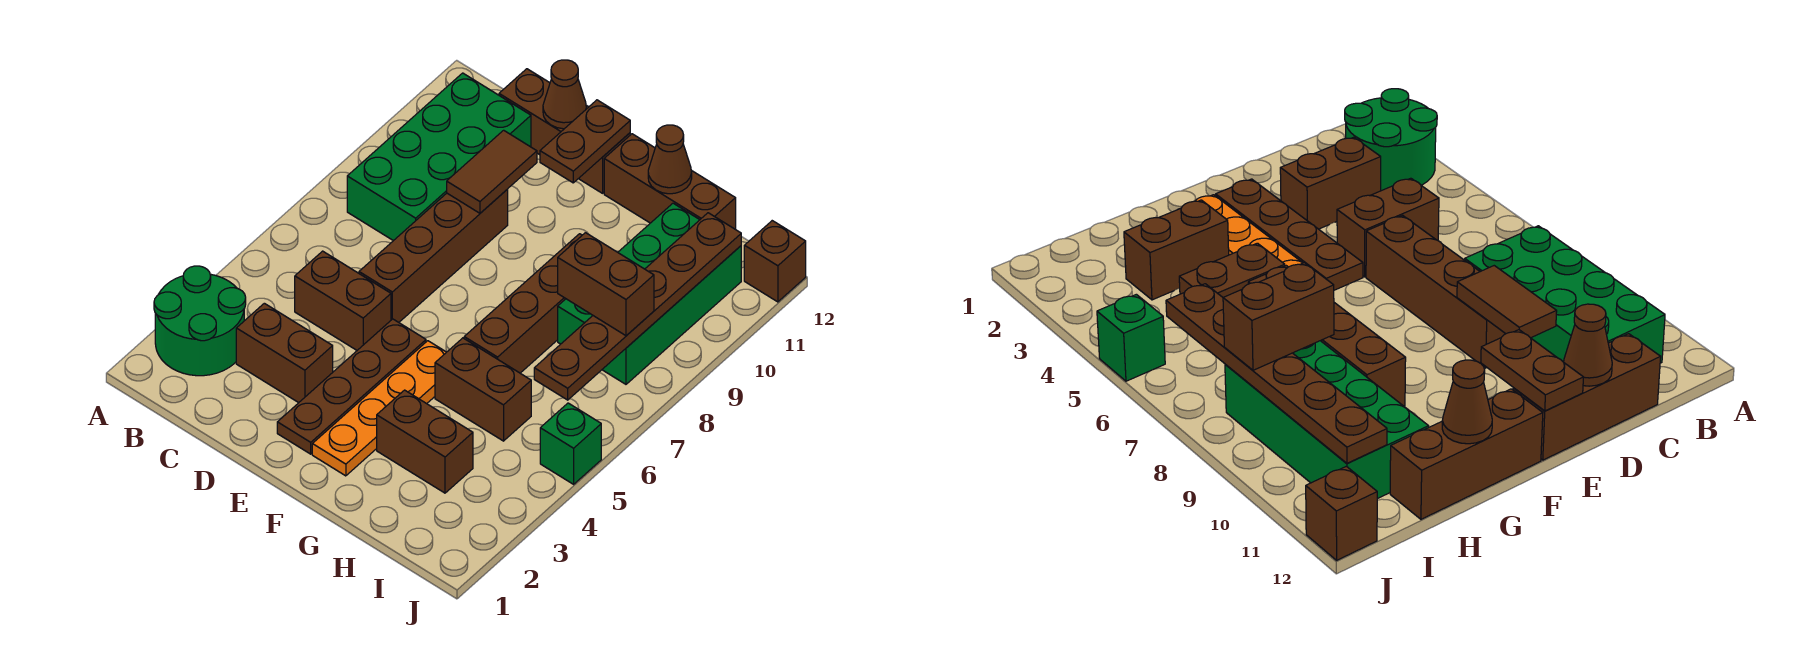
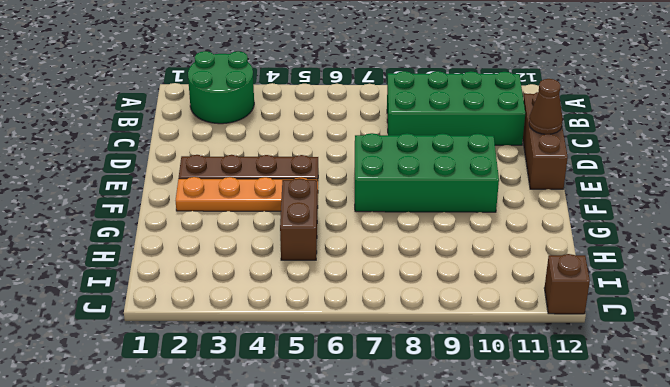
green 2x4 brick [355,133,499,212] -> green 2x4 brick moved to [558,203,741,384]
none -> brown 1x2 brick [236,303,333,403]
none -> brown 1x2 brick [295,251,391,350]
none -> brown 1x4 brick [359,189,508,322]

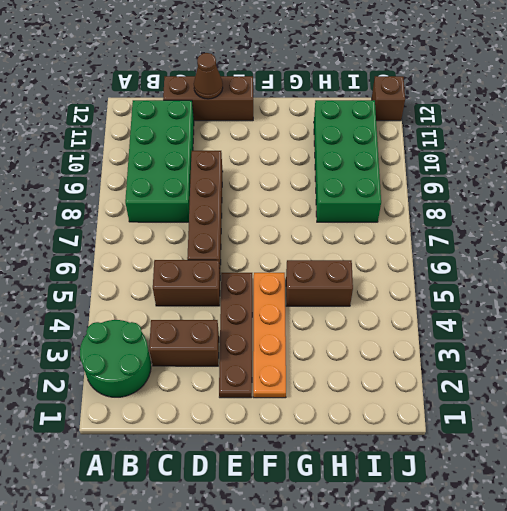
none -> brown 1x3 brick [604,134,736,229]
none -> brown 1x2 brick [377,390,473,493]
none -> brown 1x4 brick [464,234,582,373]

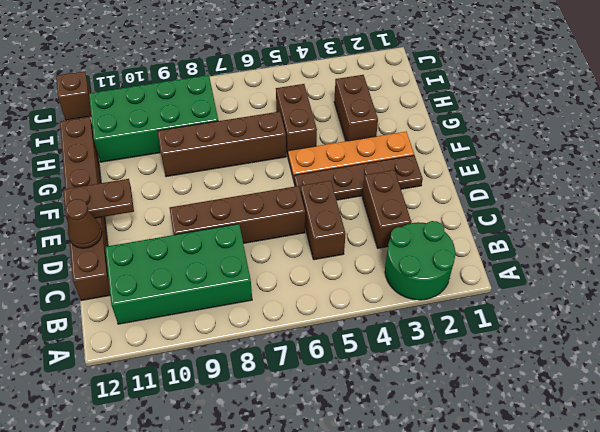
none -> green 1x1 brick [540,403,601,484]
none -> brown 1x2 tile [447,130,537,213]
none -> brown 1x1 cone [648,125,692,194]

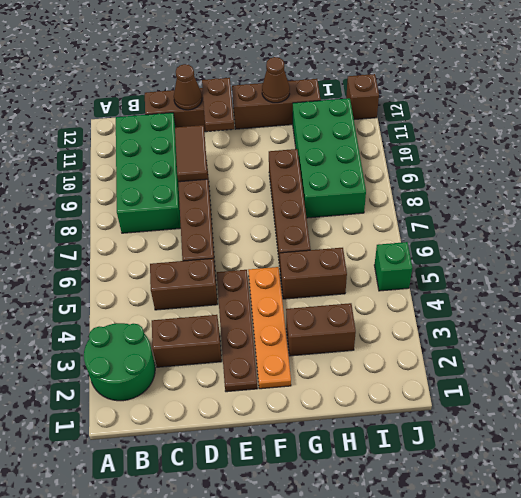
none -> brown 1x6 plate [534,213,741,400]
none -> brown 1x2 brick [558,233,654,336]

